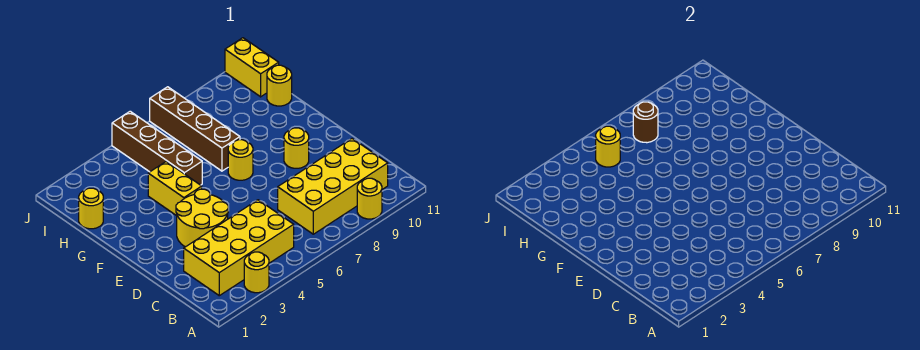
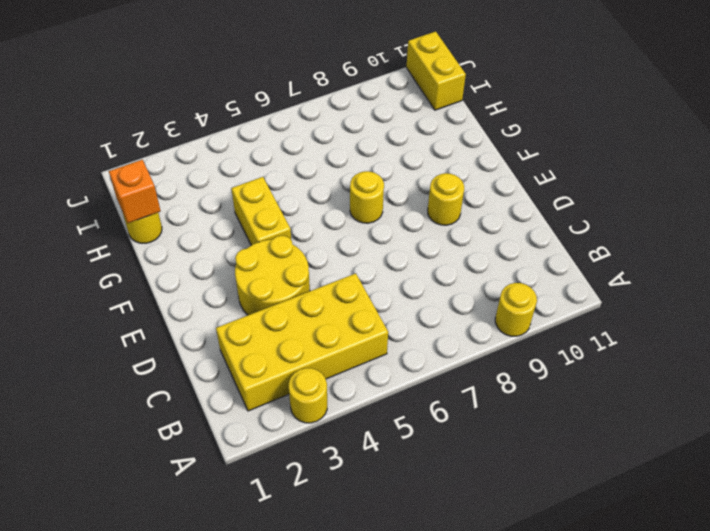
orange 1x1 brick [109,160,161,223] -> none
none -> yellow 2x4 brick [278,139,388,234]
none -> brown 1x4 brick [112,111,202,185]
none -> brown 1x4 brick [150,87,240,171]

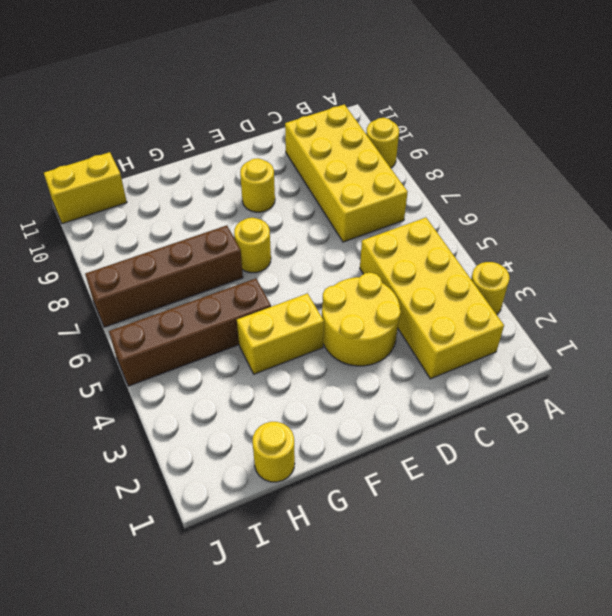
none -> yellow 1x1 round brick [267,65,292,106]
none -> yellow 1x1 round brick [596,126,620,167]
none -> brown 1x1 round brick [633,102,658,143]

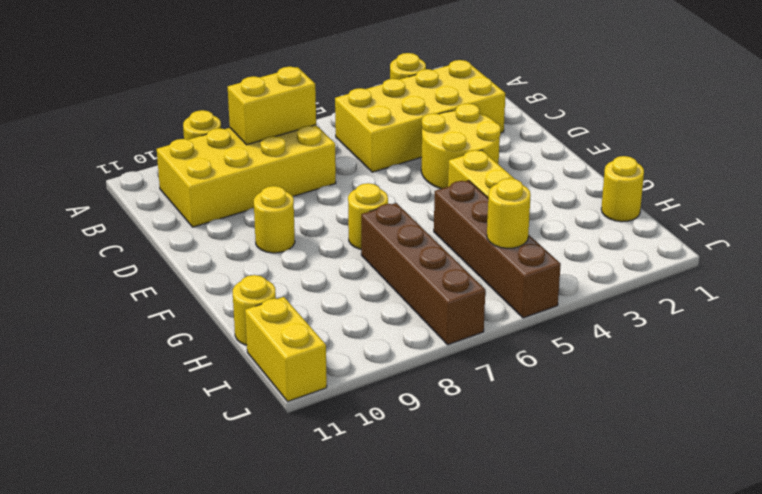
yellow 1x2 brick [228,67,316,145] -> none
none -> brown 1x1 round brick [633,102,658,143]

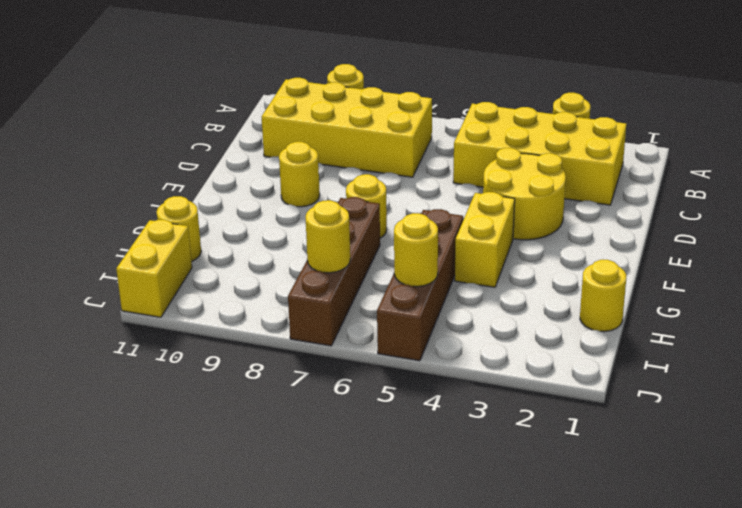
yellow 1x1 round brick [306,200,350,273] -> brown 1x1 round brick [633,102,658,143]

